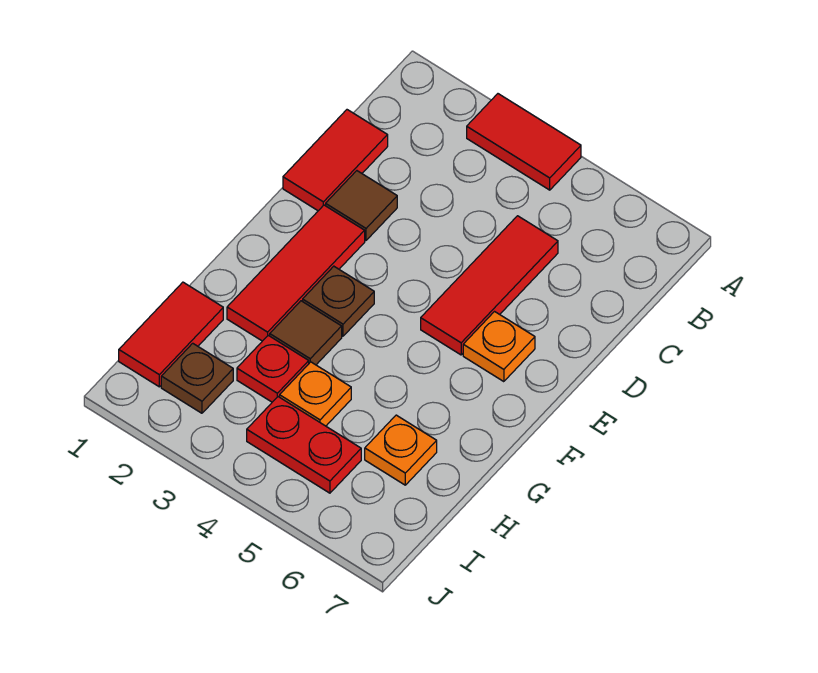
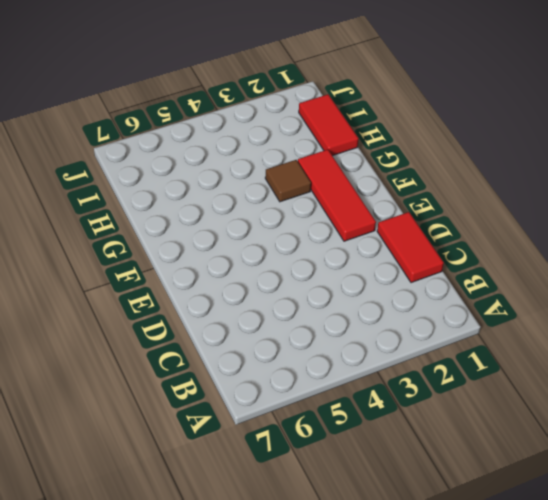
none -> red 1x2 tile [467,94,581,190]
none -> red 1x3 tile [421,216,558,355]
none -> brown 1x1 tile [326,171,397,240]

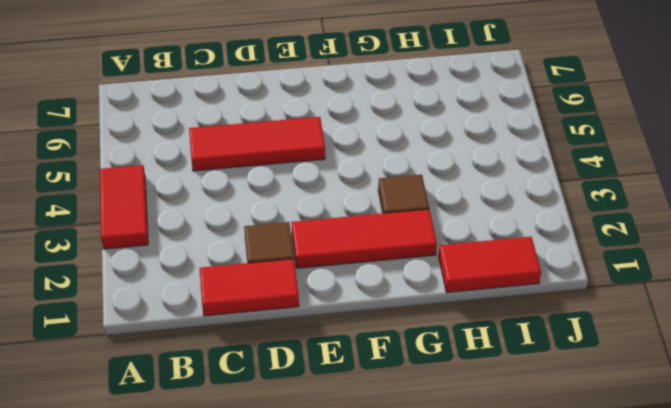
none -> orange 1x1 plate [463,312,535,382]
none -> brown 1x1 plate [303,266,374,336]
none -> red 1x1 plate [237,335,309,402]

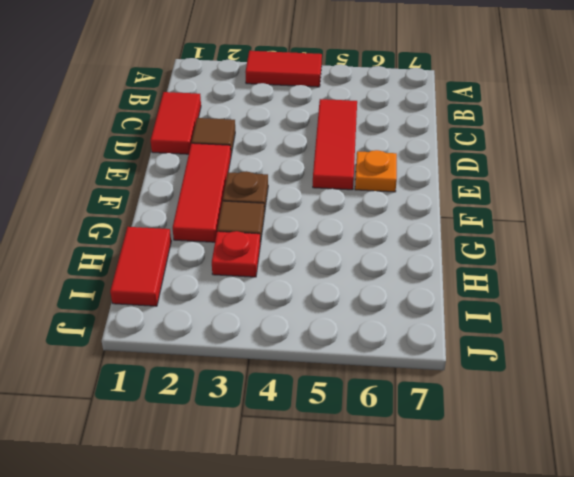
none -> orange 1x1 plate [280,362,351,426]
none -> orange 1x1 plate [365,415,437,485]
none -> brown 1x1 plate [161,343,233,413]

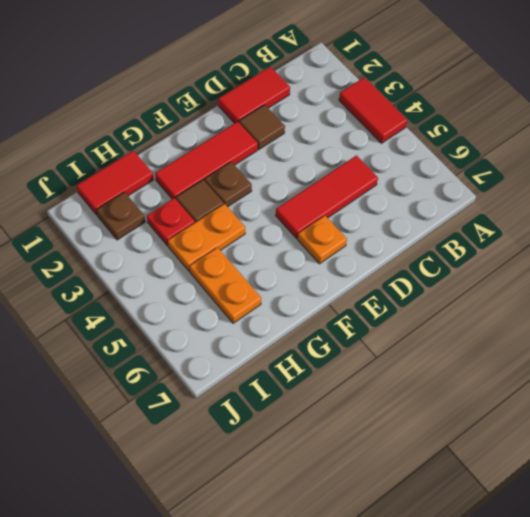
orange 1x2 plate [168,204,245,271] -> orange 1x1 plate [280,362,351,426]
orange 1x2 plate [190,248,261,323] -> orange 1x1 plate [365,415,437,485]
none -> red 1x2 plate [247,397,361,493]

